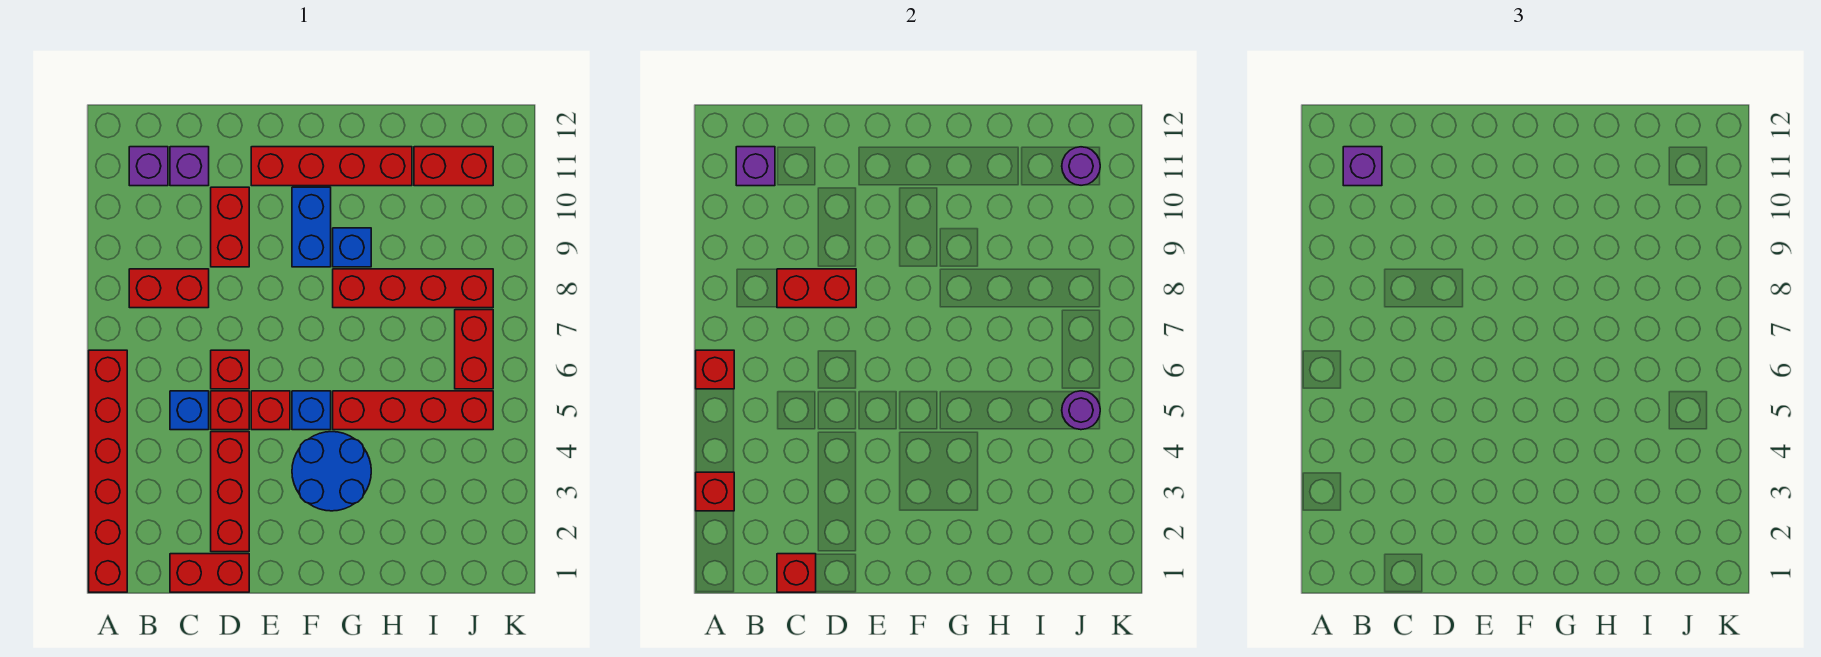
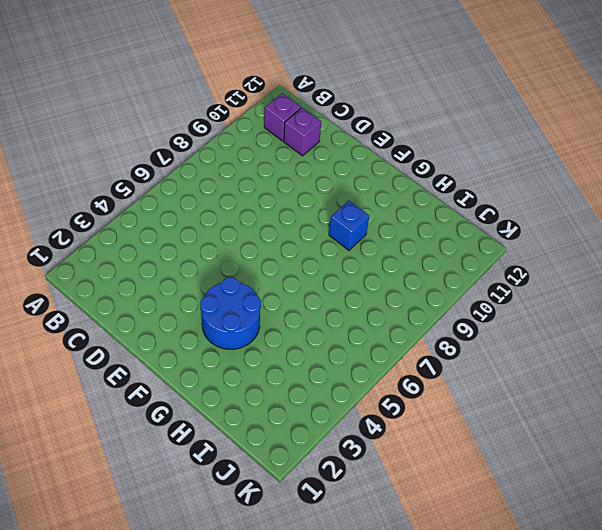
none -> red 1x6 brick [89,350,127,592]
none -> red 1x2 brick [129,269,209,308]
none -> red 1x2 brick [170,554,249,592]

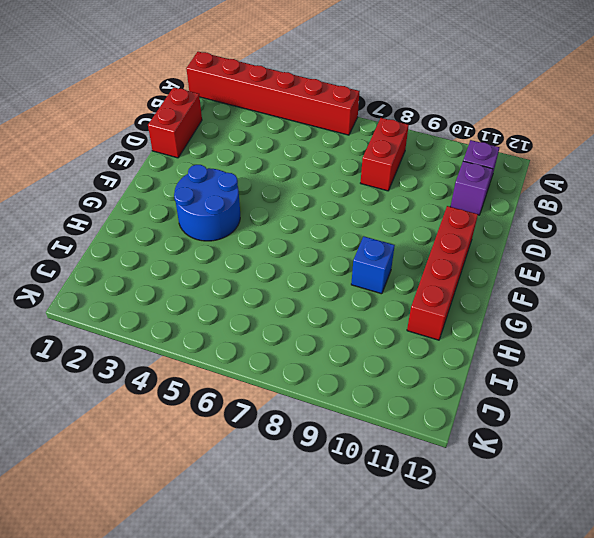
none -> blue 1x1 brick [170,391,209,430]
none -> red 1x3 brick [211,432,249,552]
none -> red 1x1 brick [211,391,249,430]

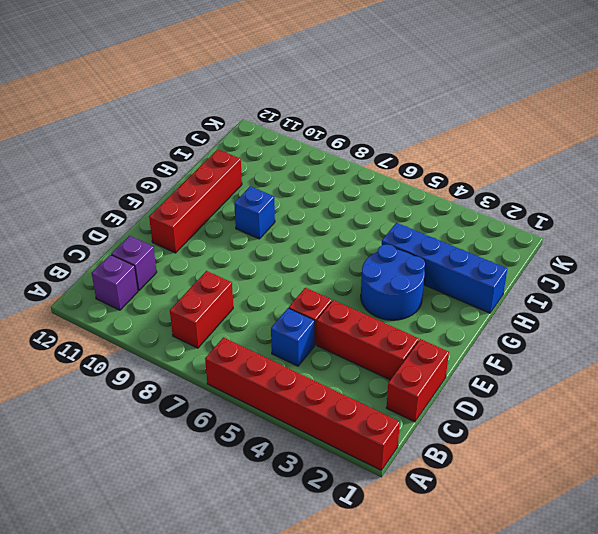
blue 1x4 brick [382,223,507,313] -> none
none -> red 1x1 brick [211,350,249,389]
none -> red 1x2 brick [211,187,249,267]
none -> red 1x1 brick [251,391,290,430]

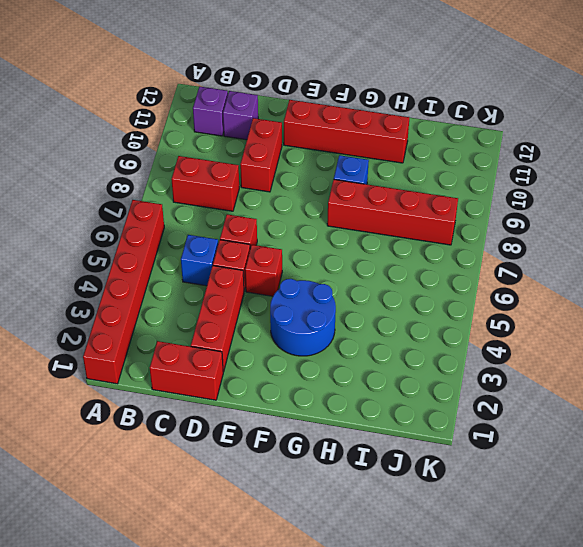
none -> blue 1x1 brick [292,391,331,430]
none -> blue 1x2 brick [292,187,331,267]
none -> red 1x4 brick [333,391,493,430]

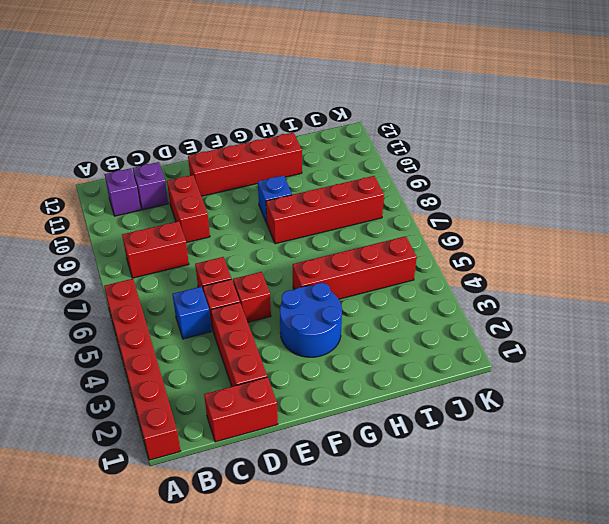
none -> blue 1x1 brick [292,391,331,430]
none -> blue 1x2 brick [292,187,331,267]
none -> red 1x2 brick [414,147,493,186]

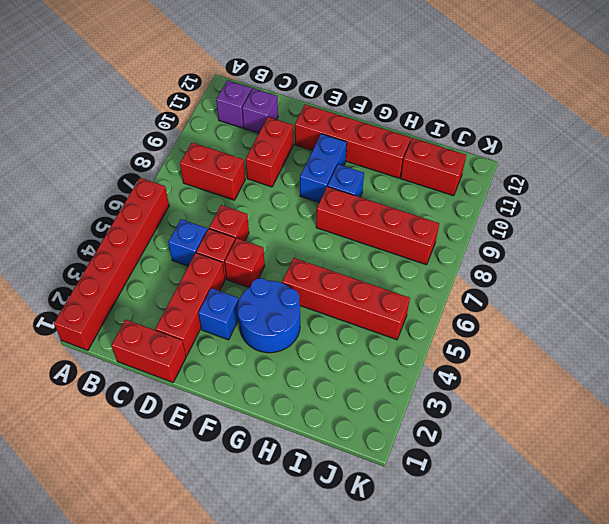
blue 1x1 brick [198,288,239,340] -> blue 1x1 brick moved to [292,391,331,430]
none -> red 1x2 brick [455,310,493,389]
none -> red 1x1 brick [696,472,734,511]
none -> red 1x1 brick [696,350,734,389]

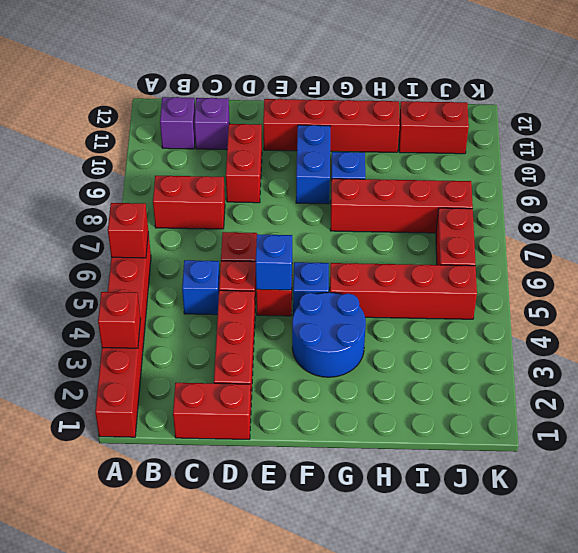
blue 1x1 brick [256,234,292,290] -> none
none -> purple 1x1 brick [736,147,775,186]
none -> red 1x1 brick [777,554,816,592]
none -> red 1x2 brick [777,269,856,308]

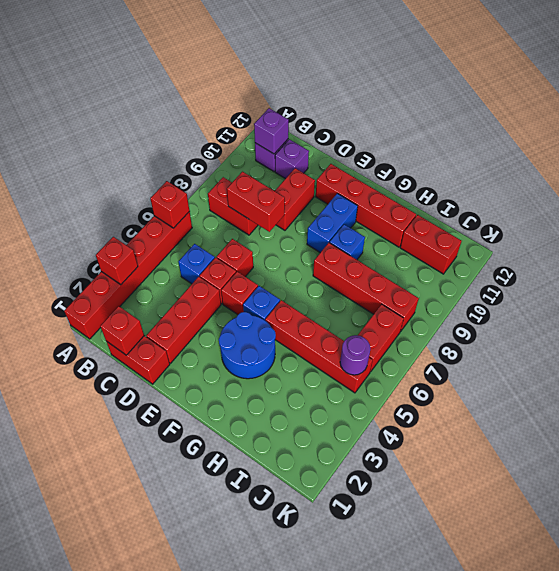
none -> purple 1x1 round brick [1062,147,1100,185]
none -> purple 1x1 brick [1343,147,1382,186]

